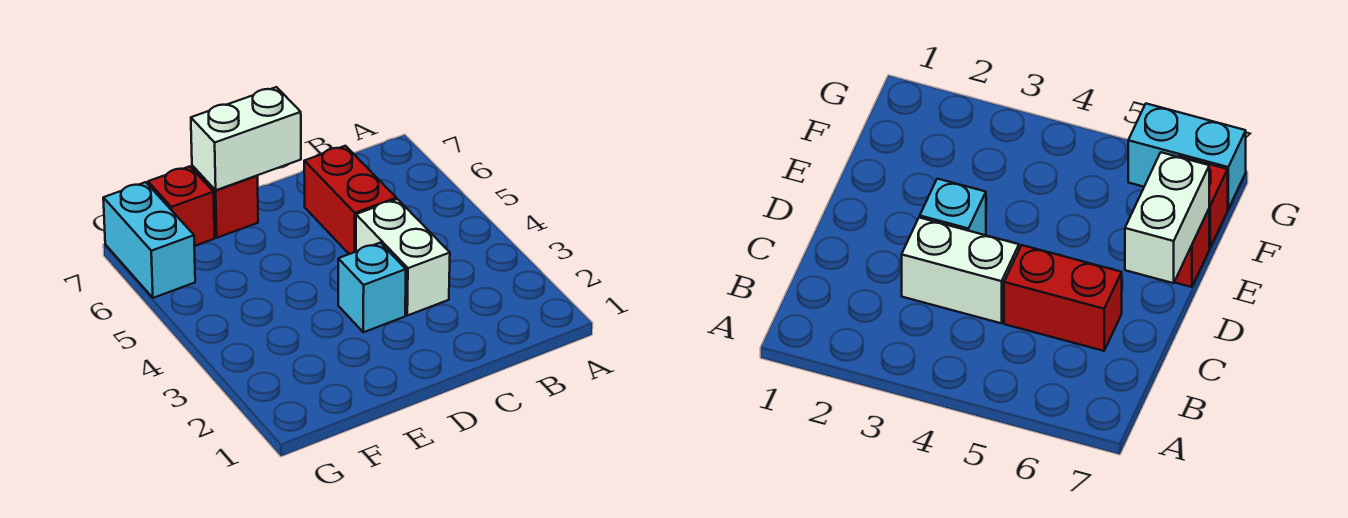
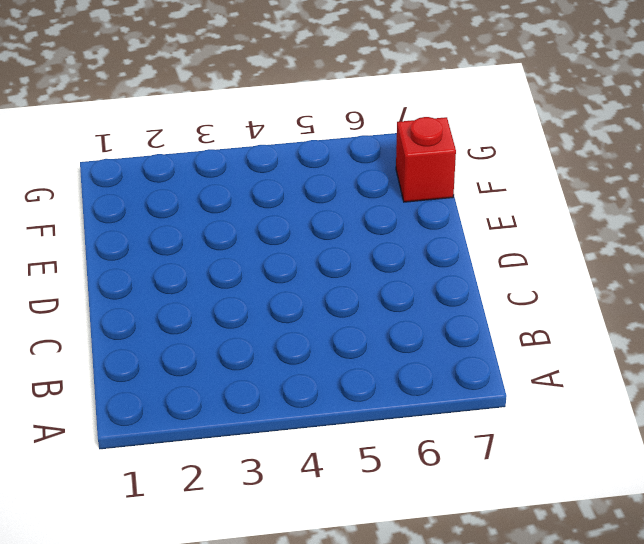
none -> white 1x2 brick [356,199,450,316]
none -> red 1x2 brick [304,146,396,254]

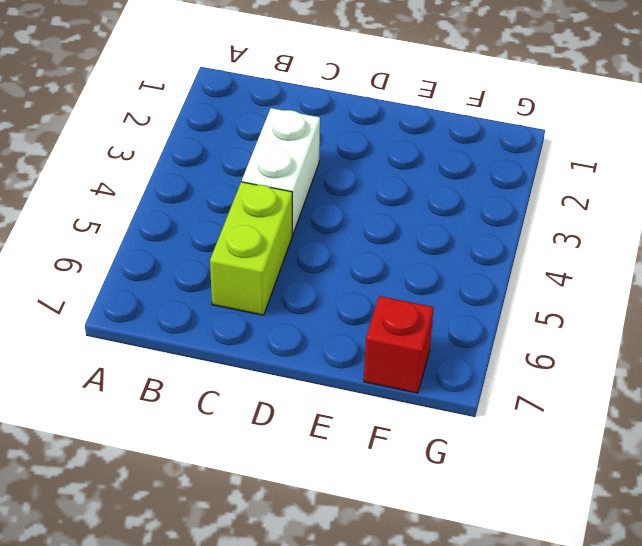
lime 1x2 brick [210,182,292,315] -> red 1x2 brick [304,146,396,254]
none -> cyan 1x1 brick [338,243,406,332]
none -> red 1x1 brick [192,166,258,238]

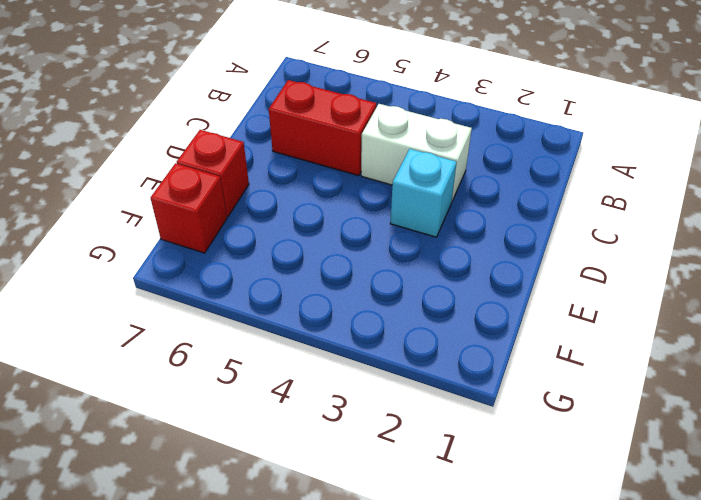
none -> cyan 1x2 brick [103,182,195,298]
none -> white 1x2 brick [191,87,301,190]

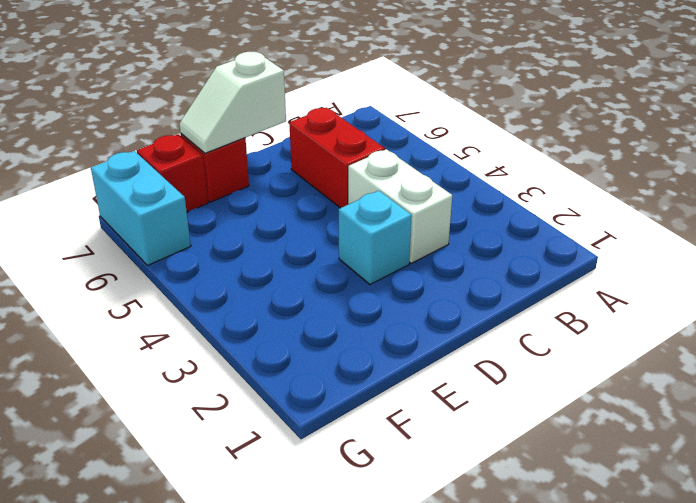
white 1x2 slope [179,52,286,153] -> white 1x2 brick [191,87,301,190]

